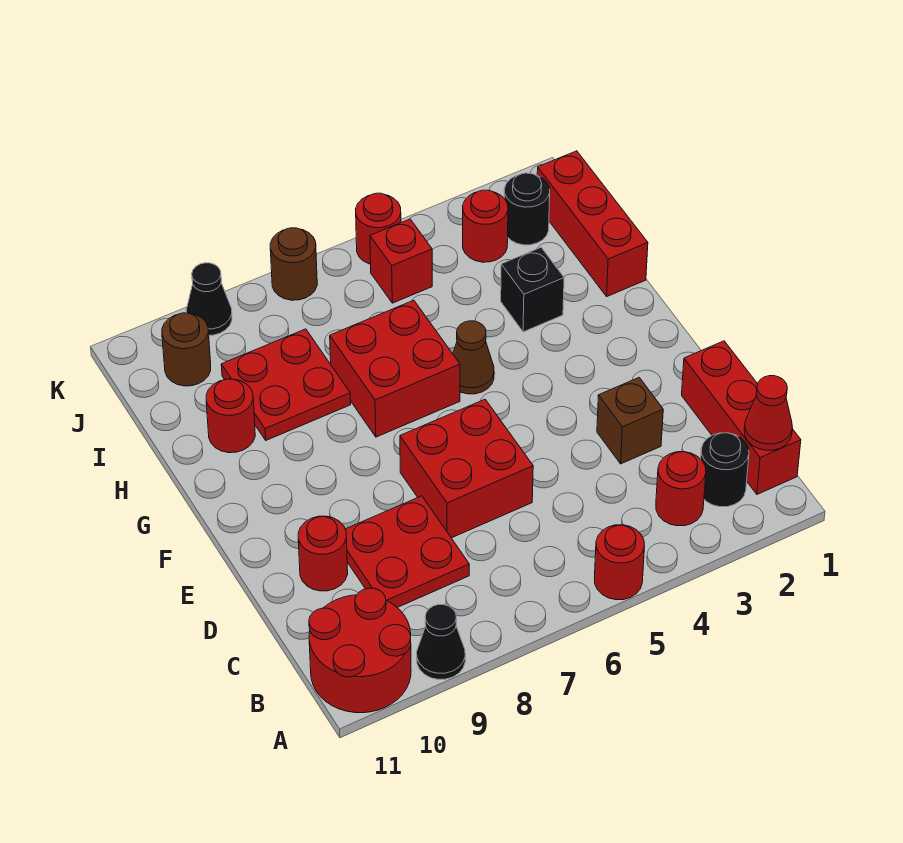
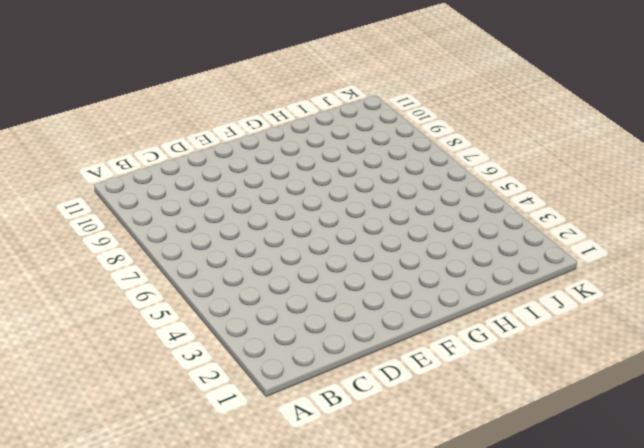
none -> red 1x1 round brick [594,525,645,600]
none -> black 1x1 cone [417,605,465,679]
none -> red 2x2 round brick [309,588,411,713]

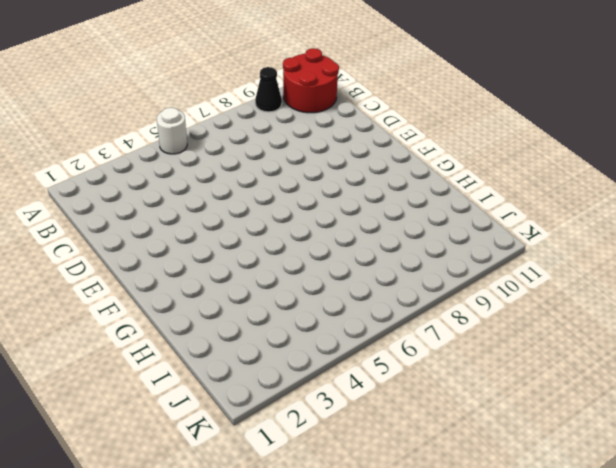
white 1x1 round brick [157,108,187,154] -> red 1x1 round brick [594,525,645,600]
none -> red 1x3 brick [682,341,801,494]
none -> black 1x1 round brick [701,433,749,507]
none -> red 1x1 round brick [656,452,706,526]

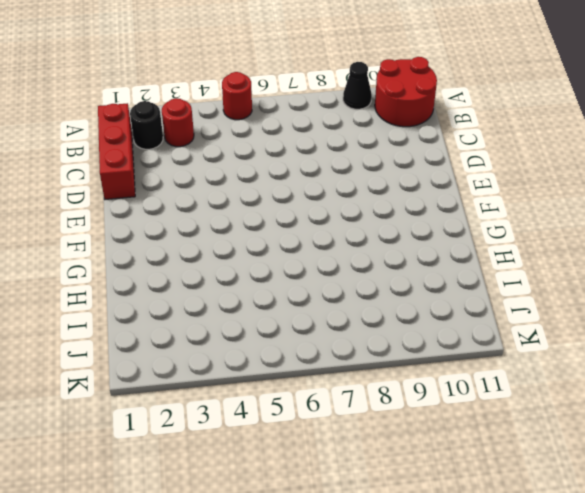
none -> red 2x2 plate [345,496,469,608]
none -> brown 1x1 brick [597,378,663,464]
none -> red 2x2 brick [400,400,533,538]

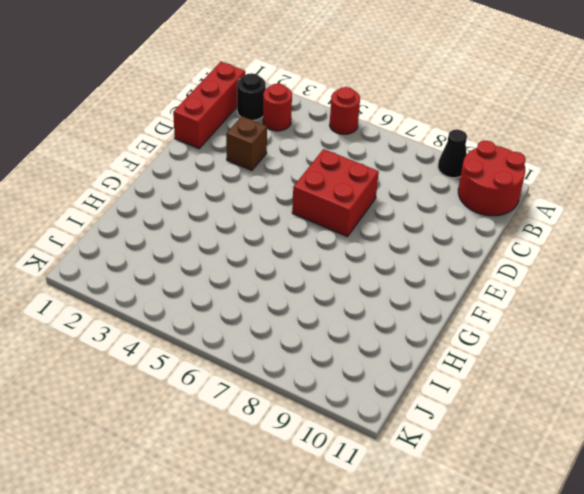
none -> red 2x2 plate [345,496,469,608]
none -> red 1x1 round brick [298,516,348,591]
none -> brown 1x1 cone [453,321,494,394]

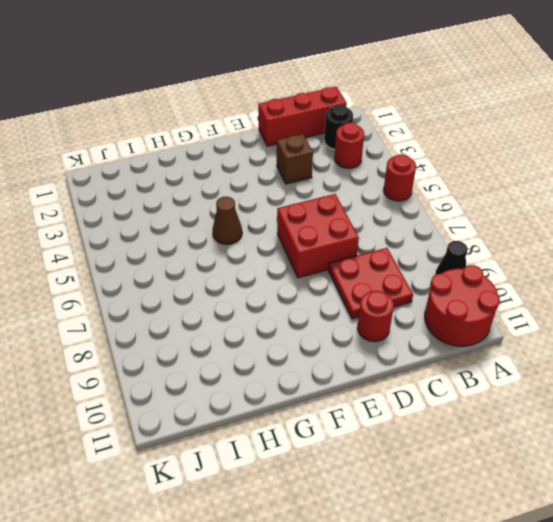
none -> red 2x2 brick [330,300,460,437]
none -> red 1x3 brick [537,151,648,296]
none -> black 1x1 brick [501,248,564,332]

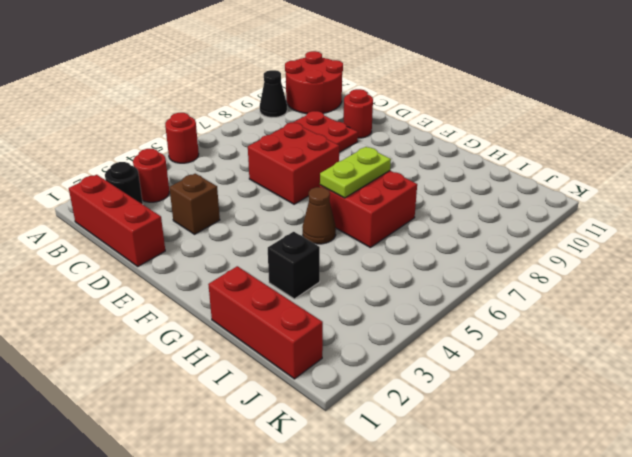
lime 1x2 plate [320,147,391,198] -> none
none -> red 2x2 plate [221,329,351,440]
none -> red 1x1 round brick [206,379,255,453]
none -> black 1x1 round brick [504,173,550,245]

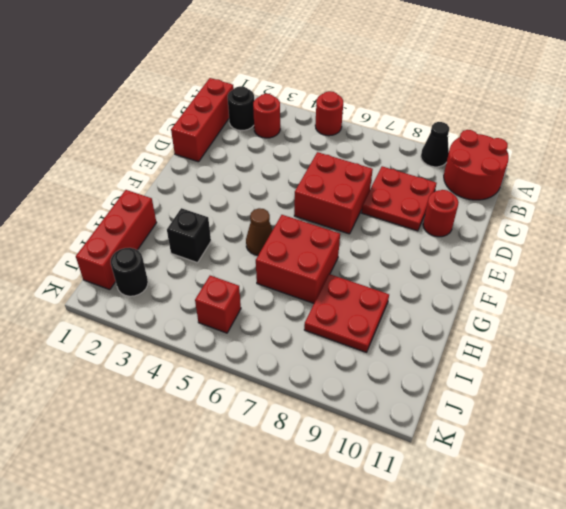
none -> brown 1x1 brick [597,378,663,464]
none -> red 1x1 round brick [206,379,255,453]
none -> red 1x1 round brick [463,190,508,262]

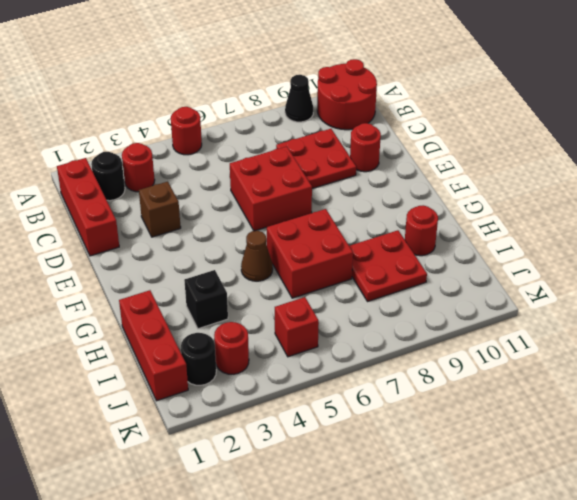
none -> brown 1x1 round brick [162,313,211,386]
none -> red 1x1 round brick [356,193,401,264]
none -> brown 1x1 round brick [270,228,317,300]

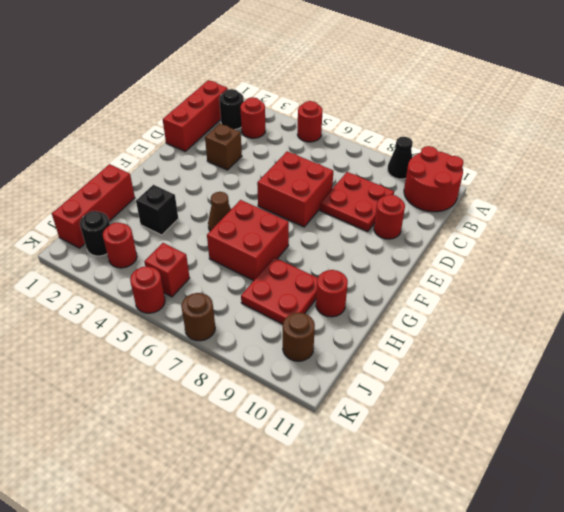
none -> black 1x1 cone [186,263,232,335]
none -> red 1x1 cone [744,376,792,450]

